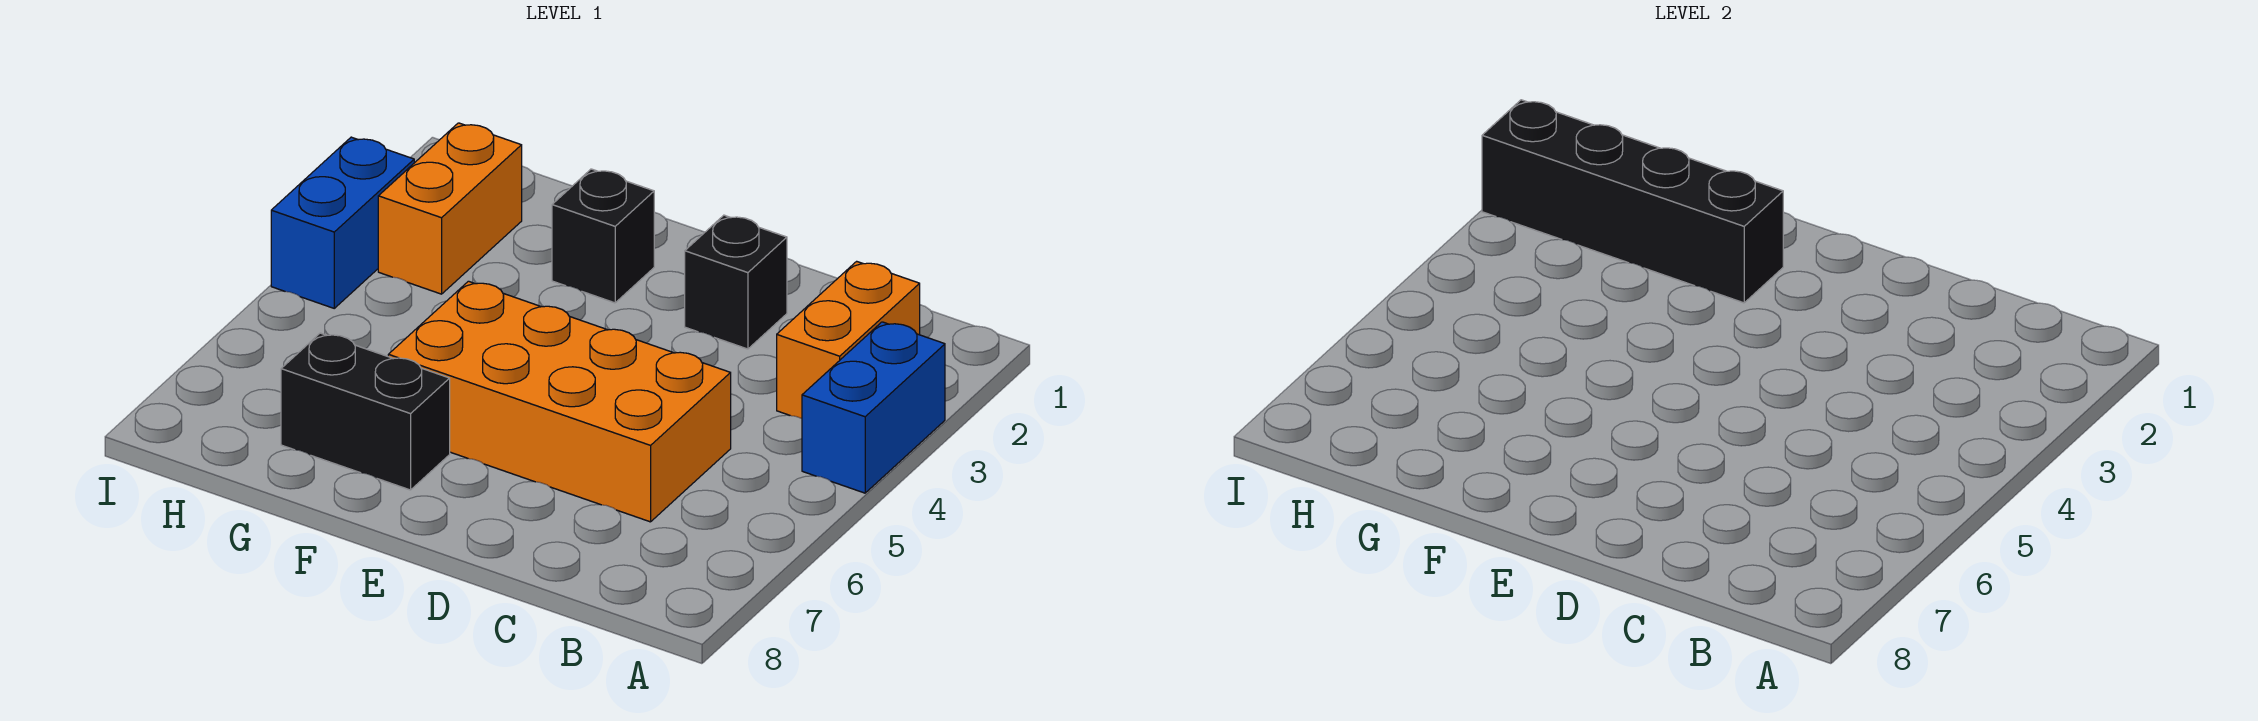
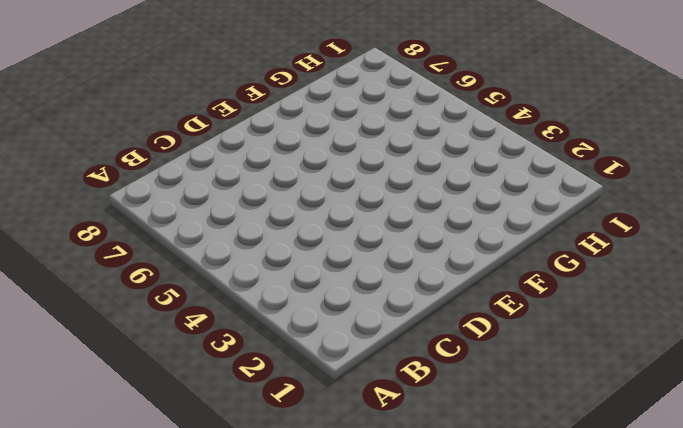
none -> blue 1x2 brick [802,322,945,493]
none -> orange 1x2 brick [777,261,920,418]

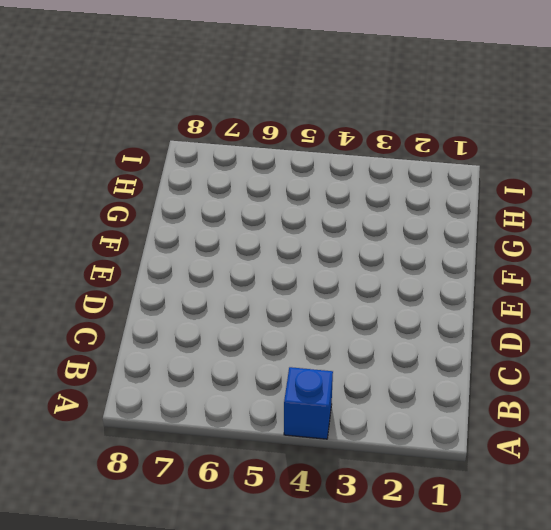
blue 1x1 brick [284,367,333,439] -> blue 1x2 brick [802,322,945,493]
none -> orange 1x2 brick [777,261,920,418]
none -> orange 2x4 brick [388,281,731,522]

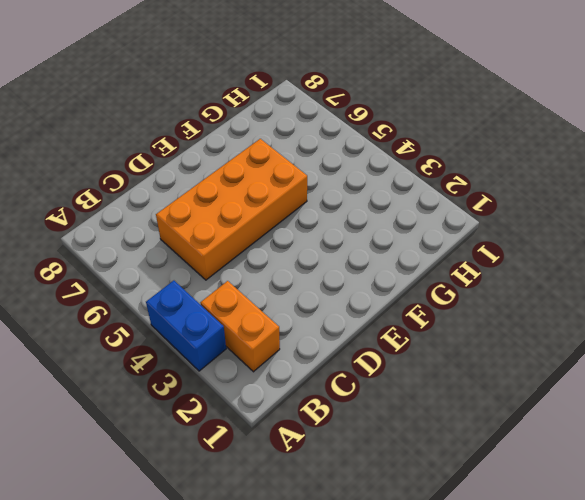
none -> black 1x1 brick [685,215,787,349]
none -> black 1x1 brick [552,169,654,303]

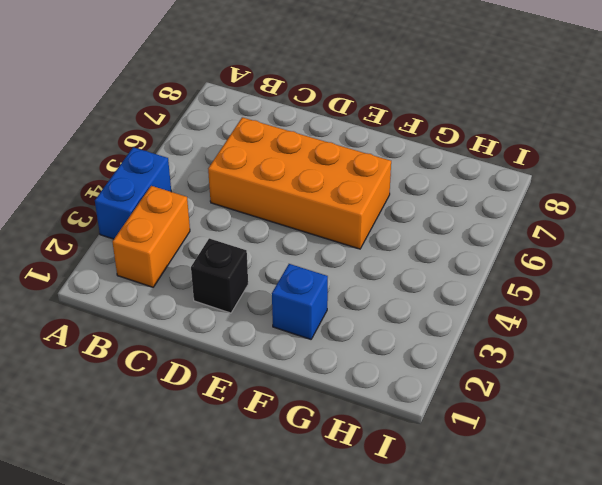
blue 1x1 brick [272,264,328,339] -> black 1x1 brick [552,169,654,303]
none -> black 1x2 brick [281,333,450,490]
none -> orange 1x2 brick [378,123,522,294]

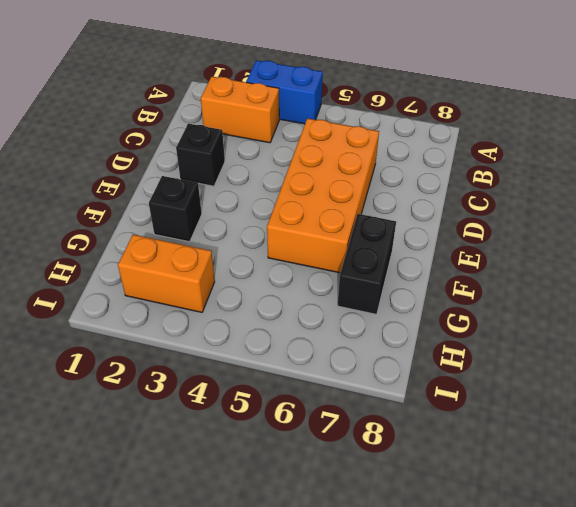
none -> blue 1x2 brick [271,137,414,308]
none -> black 1x4 brick [1482,100,1783,303]

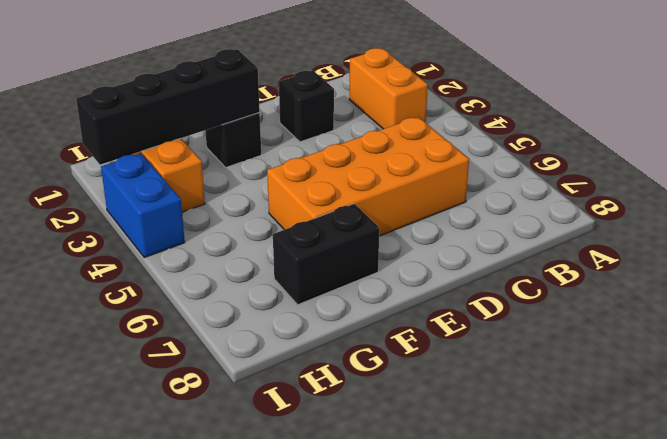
none -> blue 1x2 brick [802,322,945,493]

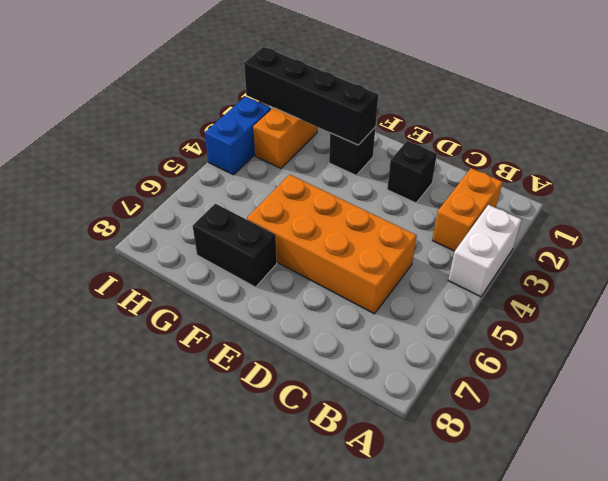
white 1x2 brick [448,205,521,297] -> blue 1x2 brick [802,322,945,493]

